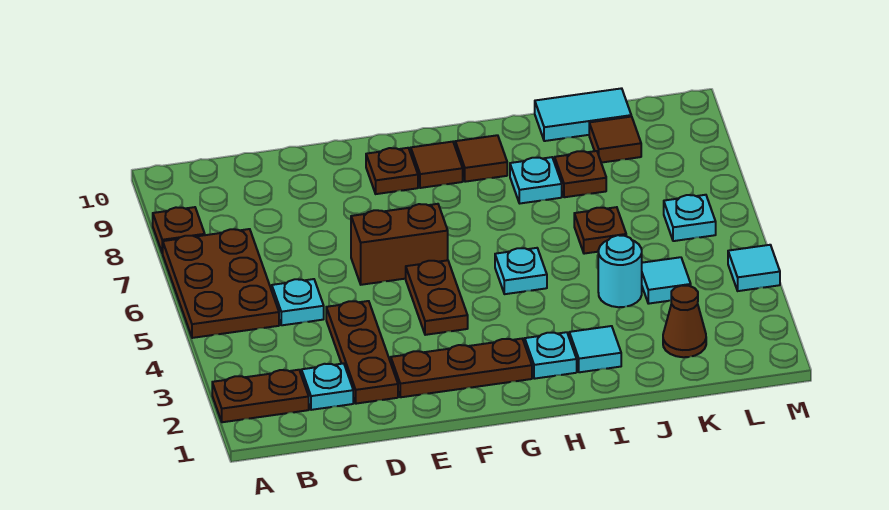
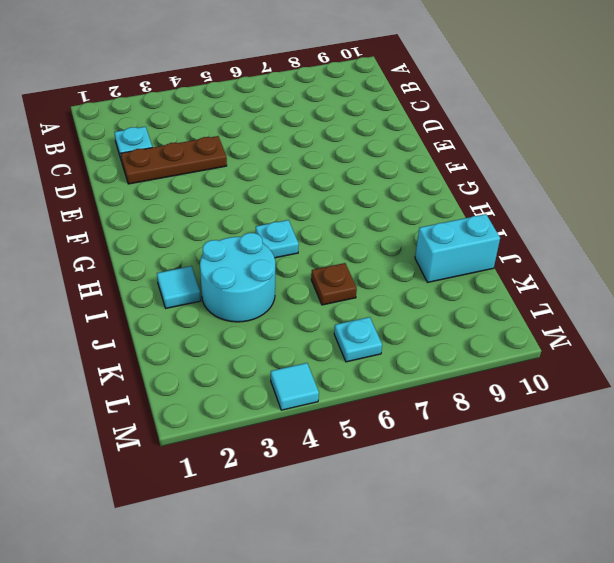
cyan 2x2 round brick [200,233,275,322] -> cyan 1x1 round brick [598,235,642,307]
cyan 1x2 brick [415,214,500,282] -> cyan 1x2 tile [535,88,631,141]
none -> brown 1x2 plate [212,370,309,422]
none -> brown 2x3 plate [162,229,279,338]
none -> brown 1x1 plate [153,207,205,253]

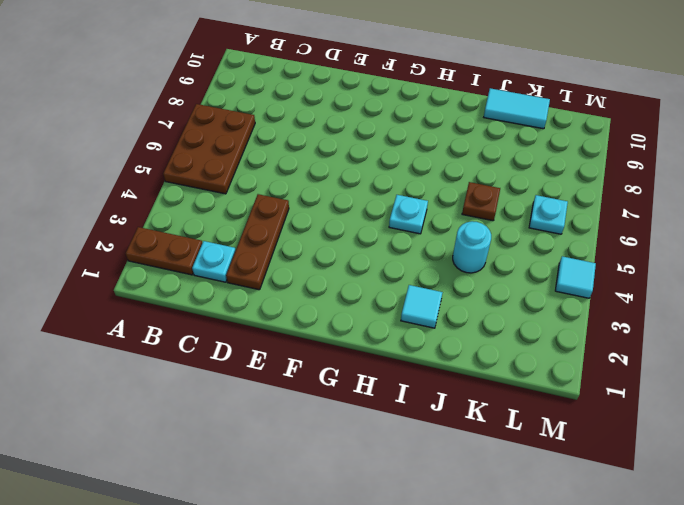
none -> brown 1x1 plate [153,207,205,253]
none -> cyan 1x1 plate [272,279,324,325]
none -> brown 1x3 plate [391,339,532,397]

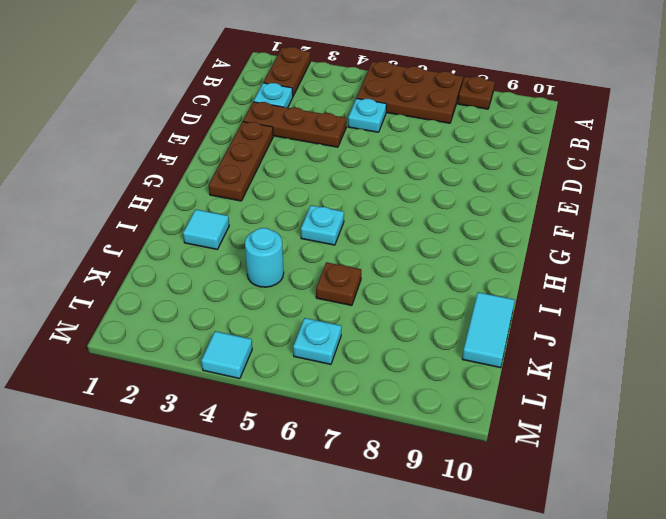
none -> brown 1x2 brick [351,204,448,285]
none -> brown 1x2 plate [406,260,468,335]
none -> brown 1x1 plate [366,148,418,194]

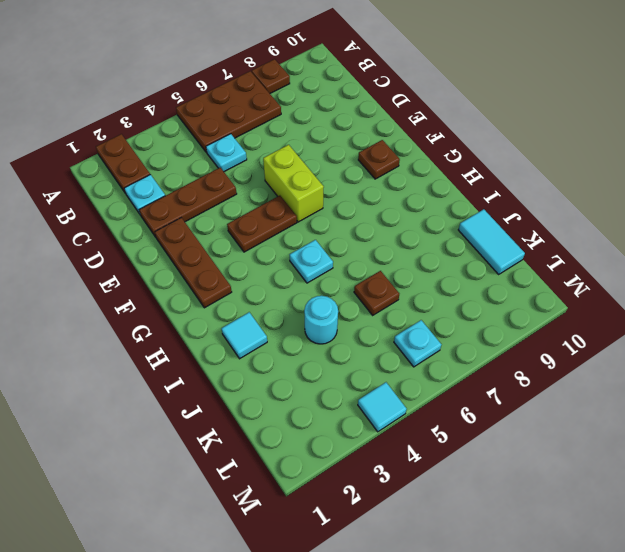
lime 1x2 brick [263,145,324,222] -> brown 1x2 brick [351,204,448,285]
none -> brown 1x1 tile [411,142,463,188]
none -> cyan 1x1 plate [525,332,577,379]
none -> brown 1x1 tile [455,135,507,182]

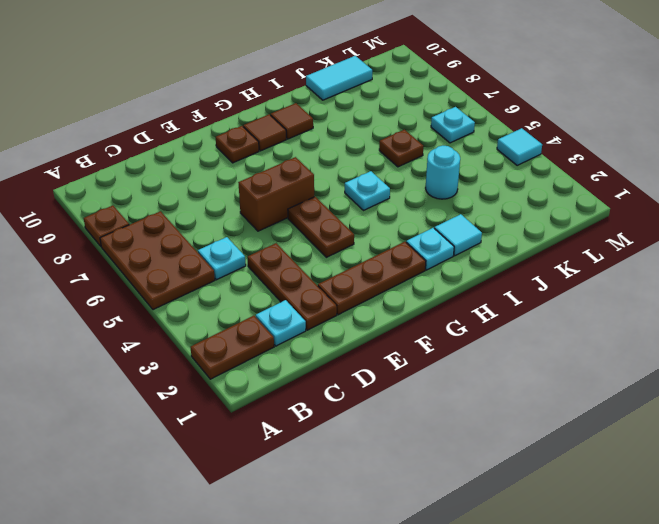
none -> cyan 1x1 plate [510,157,562,203]
none -> brown 1x1 plate [555,151,606,197]
none -> brown 1x1 cone [663,285,706,357]

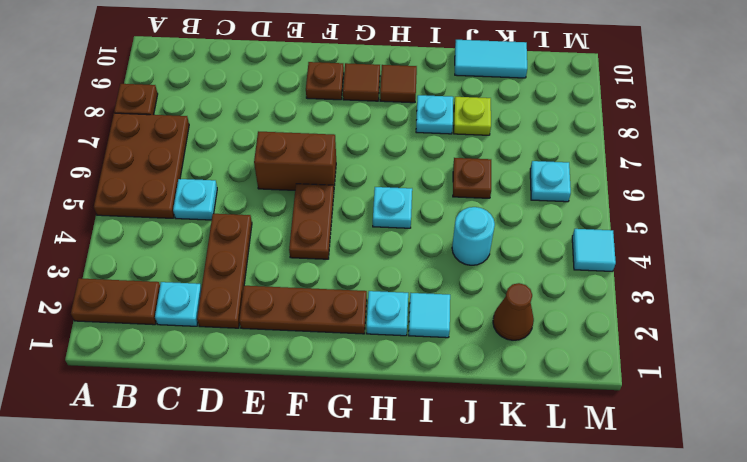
lime 1x1 plate [454,97,491,135] -> brown 1x1 plate [555,151,606,197]
none -> cyan 1x1 tile [642,257,691,304]
none -> brown 1x1 tile [589,117,641,163]

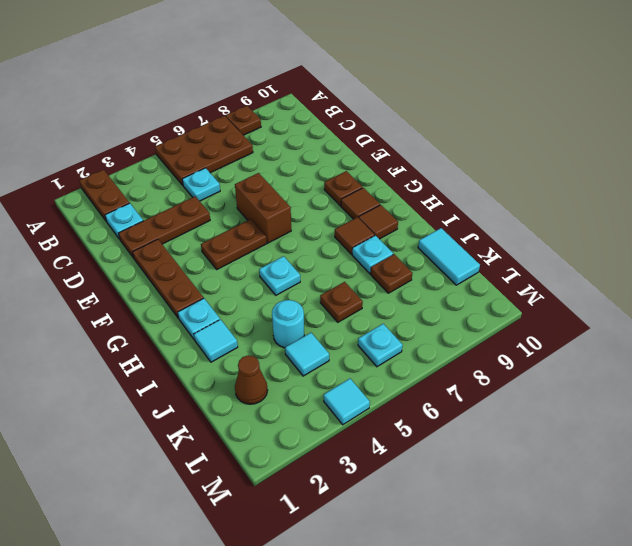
brown 1x1 tile [335,217,375,254] -> brown 1x1 tile moved to [589,117,641,163]

